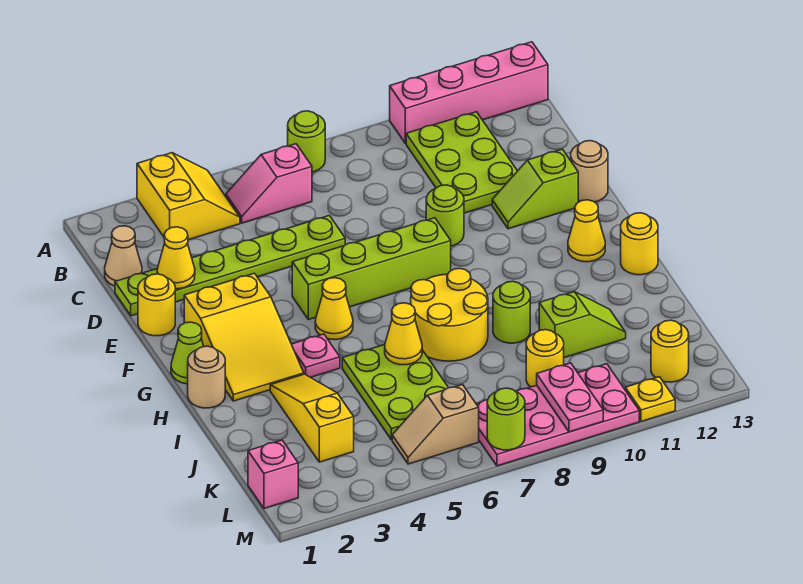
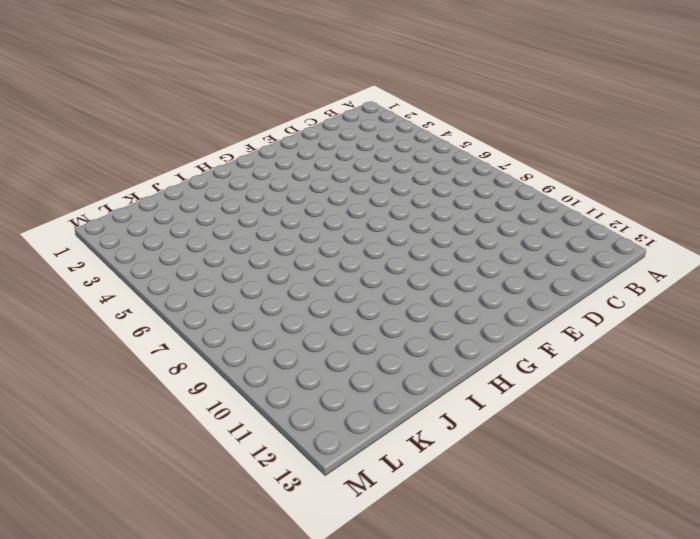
none -> yellow 2x2 slope [137,153,240,240]
none -> lime 1x1 round brick [288,111,325,172]
none -> pink 1x4 brick [390,42,548,144]
none -> pink 1x2 slope [226,144,312,223]

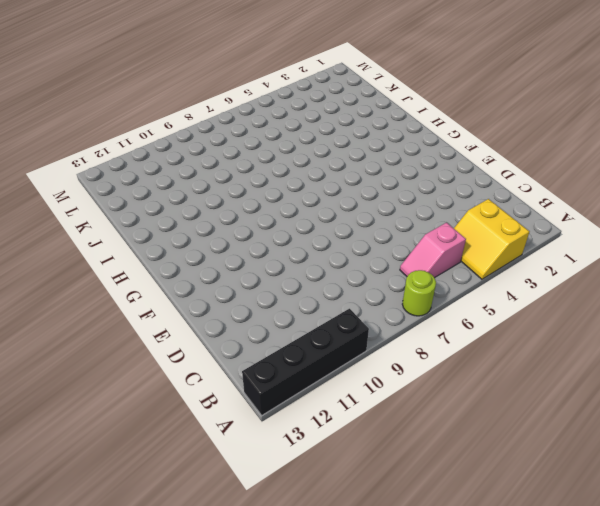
black 1x4 brick [242,309,369,415] -> pink 1x4 brick [390,42,548,144]
pink 1x2 slope [400,223,466,278] -> pink 1x2 slope turned to [226,144,312,223]
none -> lime 2x3 plate [406,112,517,213]
none -> tan 1x1 cone [105,226,142,286]
none -> lime 1x6 plate [115,216,345,316]
none -> yellow 1x1 round brick [138,274,175,336]

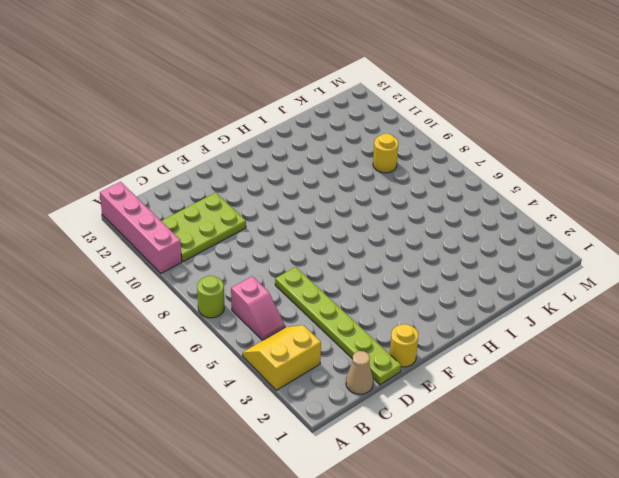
none -> lime 1x1 round brick [426,185,464,246]
none -> lime 1x2 slope [492,149,578,229]
none -> tan 1x1 round brick [571,141,608,202]
none -> yellow 2x3 slope [184,273,304,401]

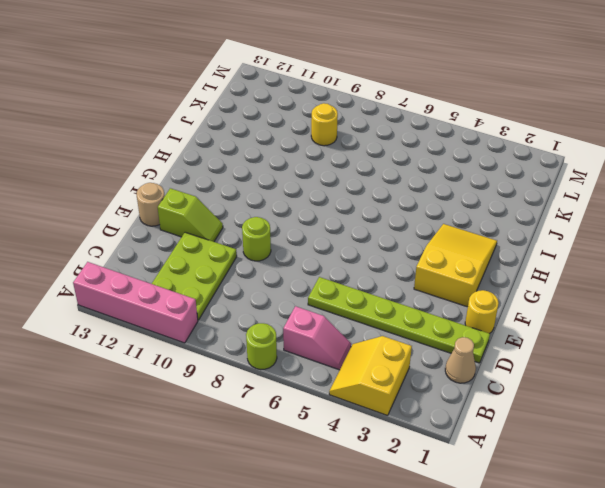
none -> lime 1x4 brick [292,218,451,320]
none -> lime 1x1 cone [171,322,204,384]
none -> yellow 1x1 cone [315,278,353,340]
none -> yellow 1x1 cone [568,200,605,262]

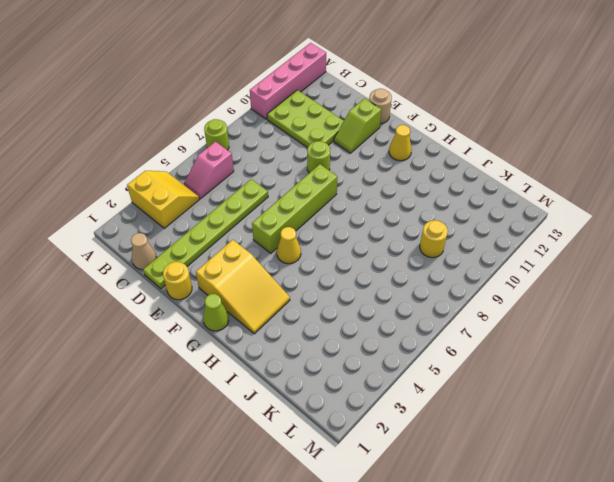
none -> tan 1x1 round brick [188,346,225,408]
none -> pink 1x1 plate [291,334,340,377]
none -> yellow 2x2 round brick [411,269,488,361]
none -> yellow 1x1 round brick [621,213,658,275]

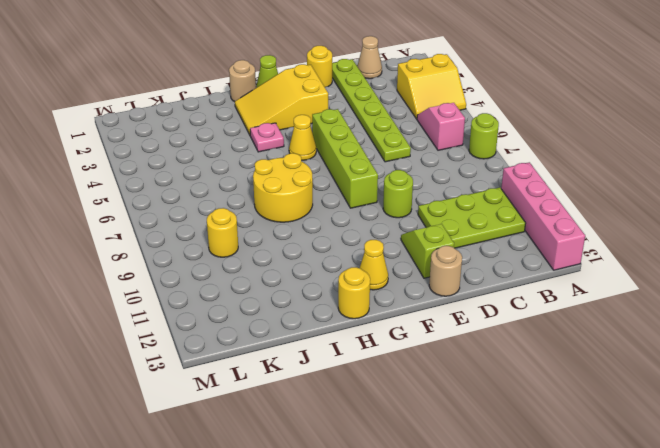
none -> yellow 1x3 slope [270,374,354,462]
none -> lime 2x3 plate [342,345,448,440]
none -> lime 1x1 round brick [493,281,530,343]
none -> lime 1x2 slope [539,292,626,358]

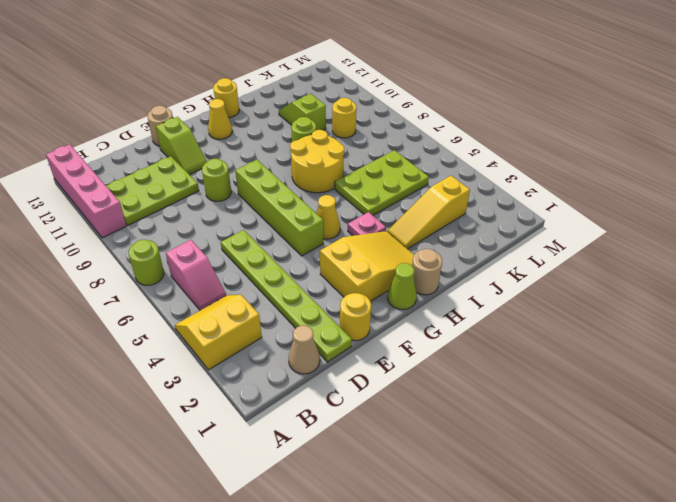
none -> pink 1x1 brick [248,440,298,508]
none -> tan 1x2 slope [392,385,479,464]
none -> pink 2x4 plate [477,364,639,466]
none -> yellow 1x1 round brick [651,320,689,382]

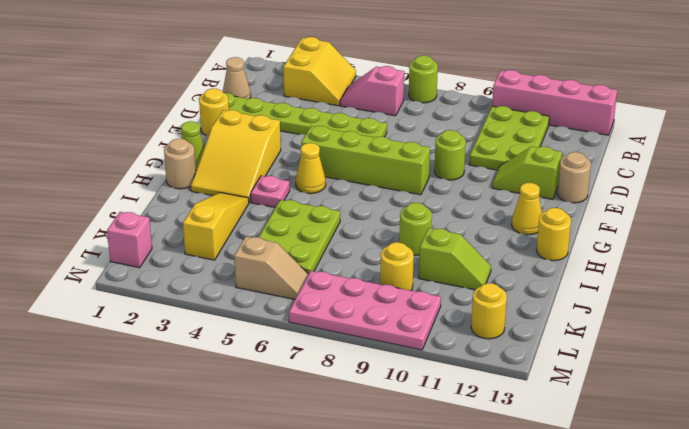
tan 1x2 slope [234,237,309,299] -> tan 1x2 slope turned to [392,385,479,464]
none -> yellow 2x2 round brick [411,269,488,361]
none -> yellow 1x1 plate [625,377,675,421]
none -> yellow 1x1 cone [157,227,195,289]
none -> yellow 1x1 cone [385,303,422,365]

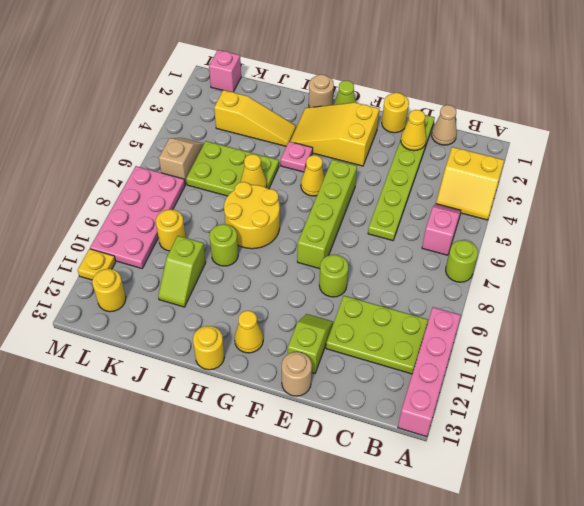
none -> pink 1x2 plate [537,363,603,432]
none -> lime 1x1 round brick [487,388,525,450]

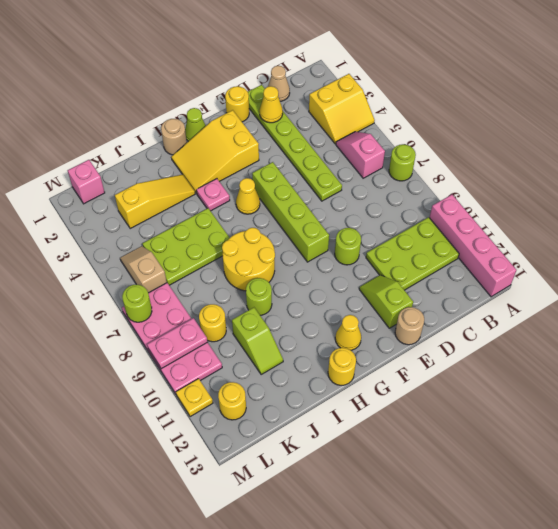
none -> yellow 1x1 cone [385,303,422,365]

